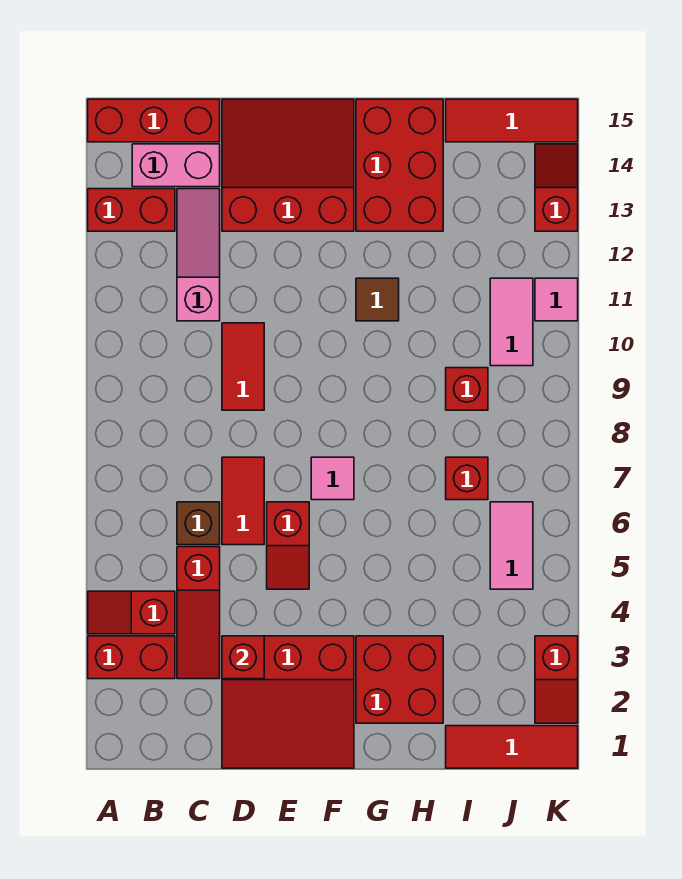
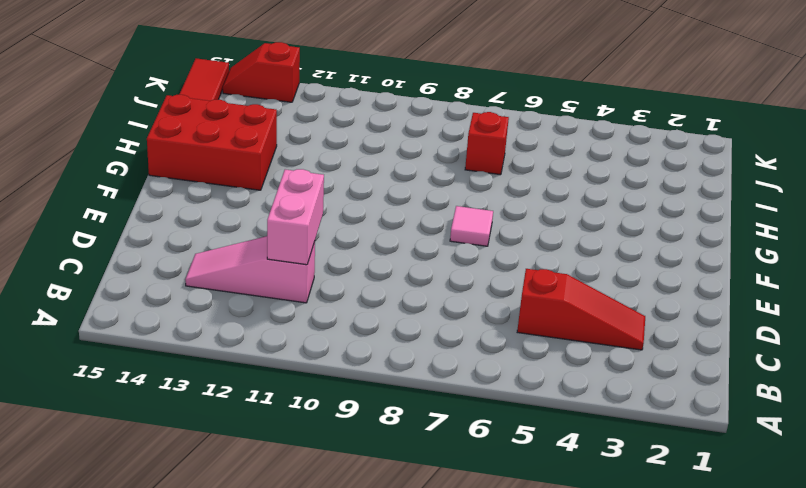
pink 1x2 brick [267,169,324,265] -> pink 1x2 brick moved to [132,144,220,187]
none -> red 1x2 brick [88,636,175,679]
none -> red 1x2 slope [88,591,175,634]
none -> red 1x2 brick [88,189,175,231]

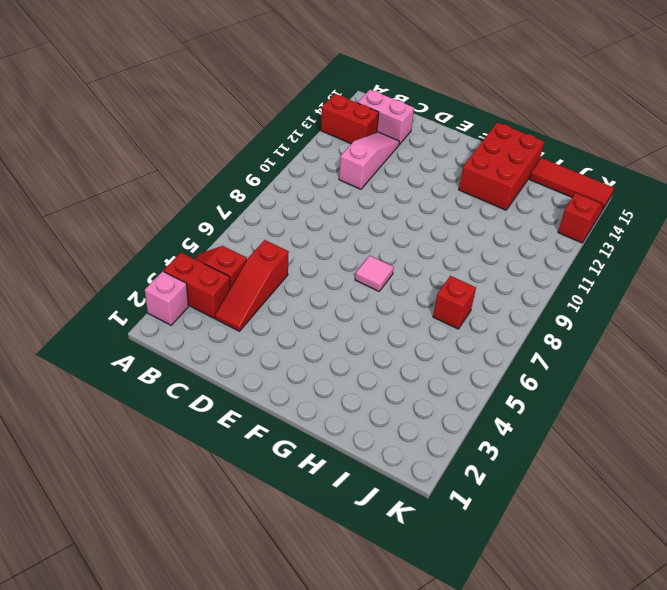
pink 1x1 brick [145,271,188,325] -> none
none -> red 1x3 brick [88,99,220,142]
none -> brown 1x1 brick [177,502,220,545]
none -> red 3x3 slope [222,636,354,768]

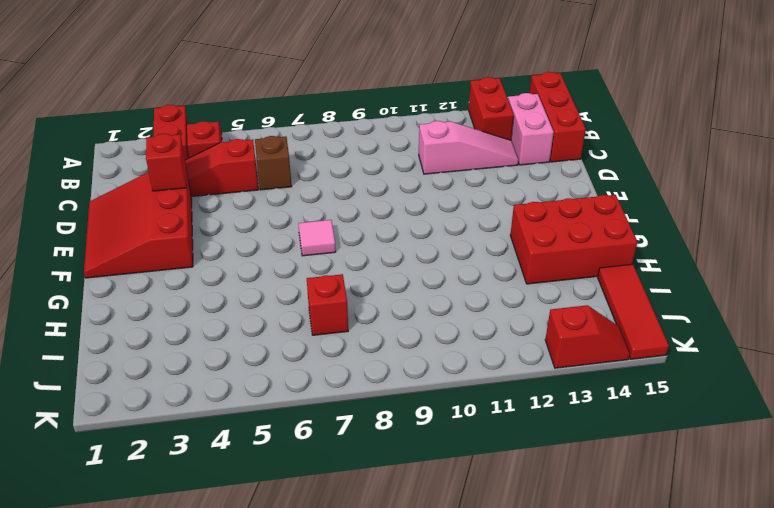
none -> red 1x2 tile [222,457,264,545]
none -> red 1x2 tile [222,323,264,410]
none -> red 3x3 slope [222,99,354,231]

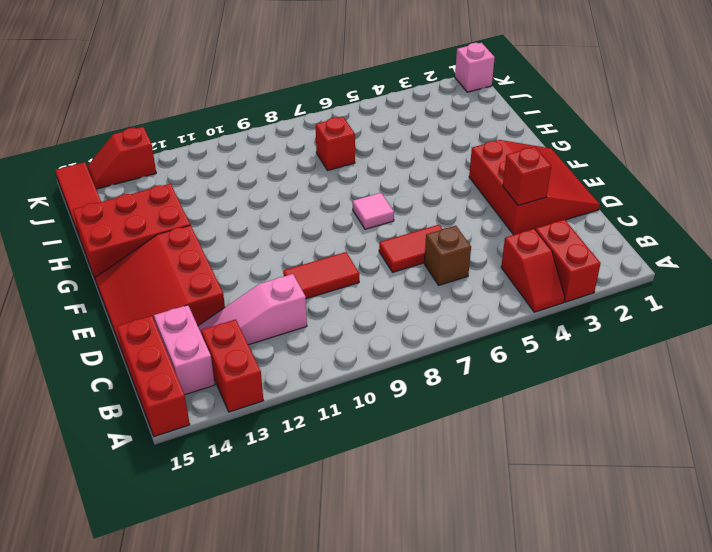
pink 1x1 brick [455,43,495,92] -> red 1x3 tile [446,726,578,768]
none -> red 1x3 slope [177,547,220,679]
none -> red 1x2 slope [267,502,309,589]
none -> red 2x2 brick [356,636,443,723]

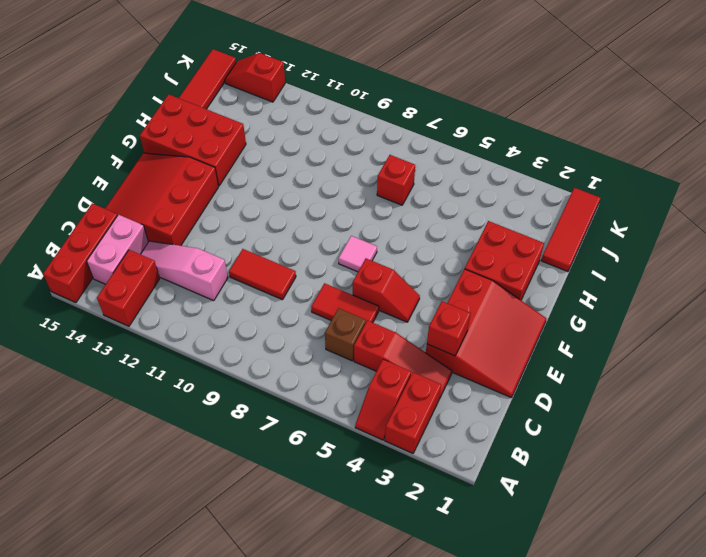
none -> brown 1x1 tile [356,278,399,321]
none -> red 1x1 brick [446,368,488,410]
none -> pink 1x2 tile [490,502,533,589]

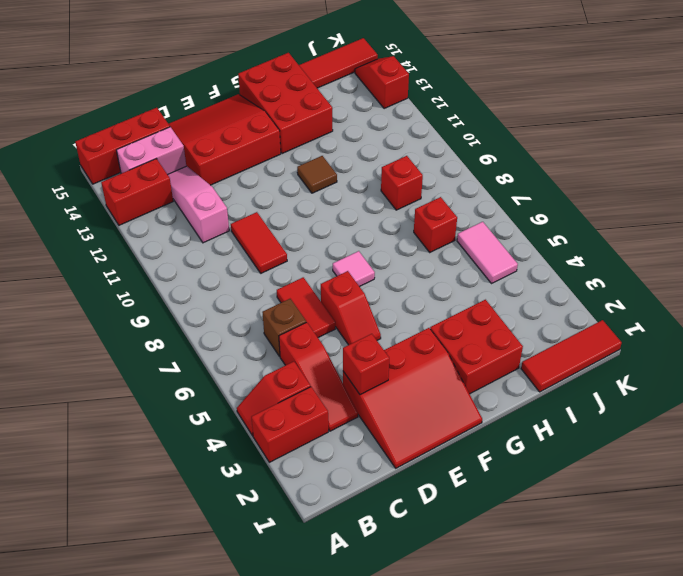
none -> pink 1x2 tile [490,278,533,366]
none -> red 1x2 slope [535,636,578,723]
none -> pink 1x1 tile [535,278,578,321]

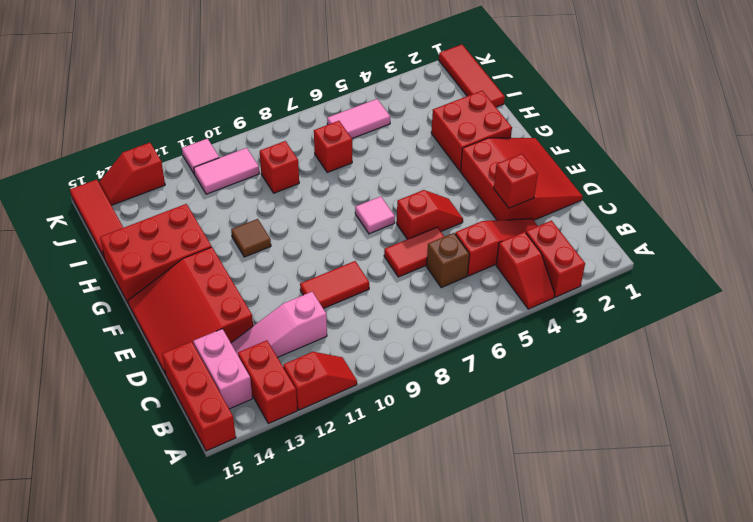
red 1x2 slope [283,352,357,410] -> red 1x2 slope moved to [535,636,578,723]

